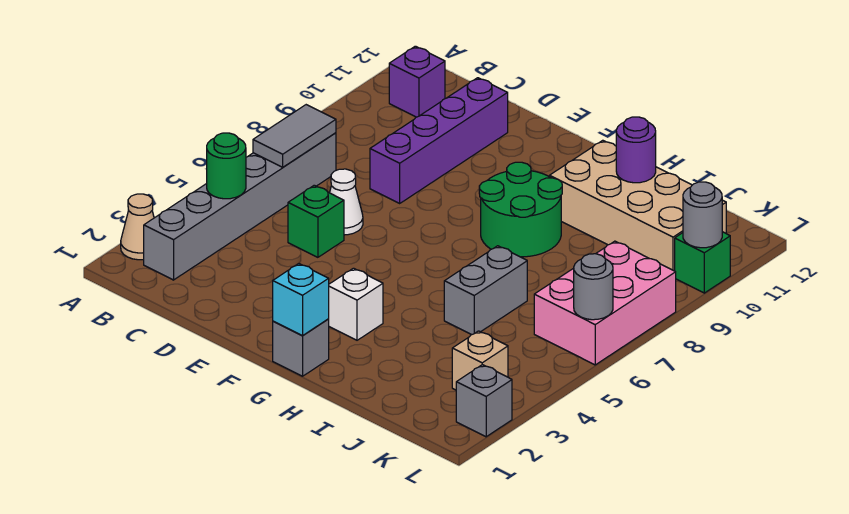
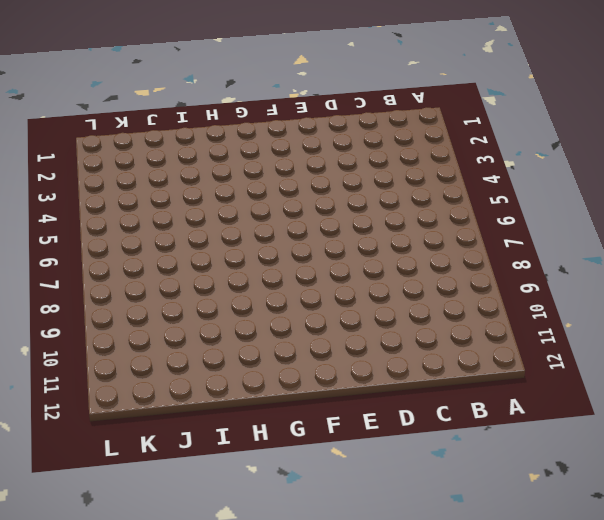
none -> tan 1x1 cone [121,194,154,260]
none -> grey 1x6 brick [144,133,336,280]
none -> purple 1x1 brick [389,46,445,117]

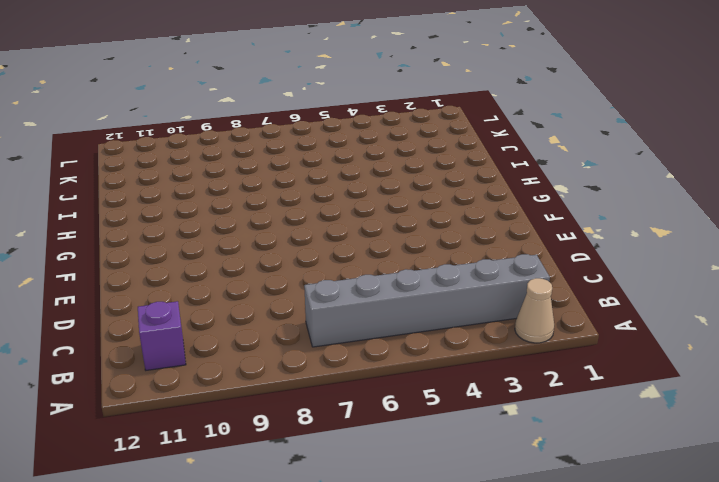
none -> green 1x1 brick [288,185,344,257]
none -> white 1x1 cone [330,169,363,235]
none -> purple 1x4 brick [370,78,508,203]

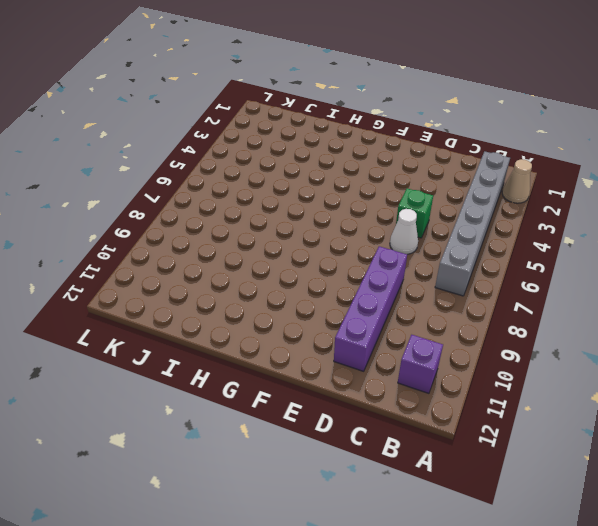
none -> grey 1x1 brick [273,319,329,376]
none -> white 1x1 brick [329,268,383,340]
none -> green 2x2 round brick [479,162,562,257]

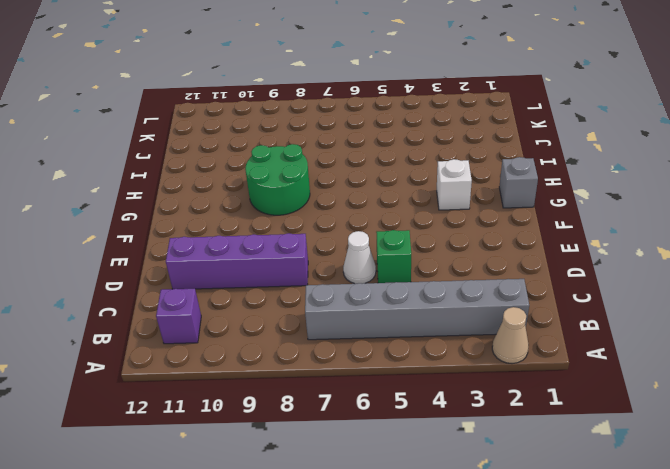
none -> tan 2x4 brick [550,140,726,271]
none -> grey 1x2 brick [444,246,527,335]
none -> tan 1x1 brick [452,331,508,390]

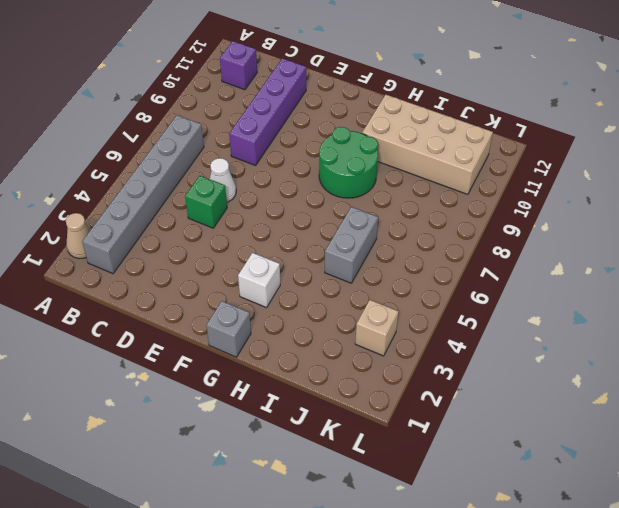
none -> pink 2x3 brick [534,241,676,365]
none -> grey 1x1 brick [456,365,512,437]
none -> green 1x1 brick [675,232,730,293]

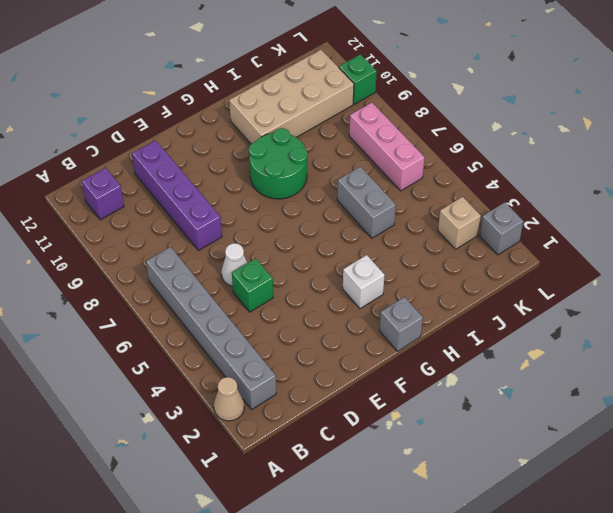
pink 1x3 brick [349,103,425,191] -> pink 2x3 brick [534,241,676,365]
none -> green 1x1 round brick [207,133,246,199]
none -> grey 1x2 tile [253,105,336,167]
none -> cyan 1x1 brick [273,264,329,336]

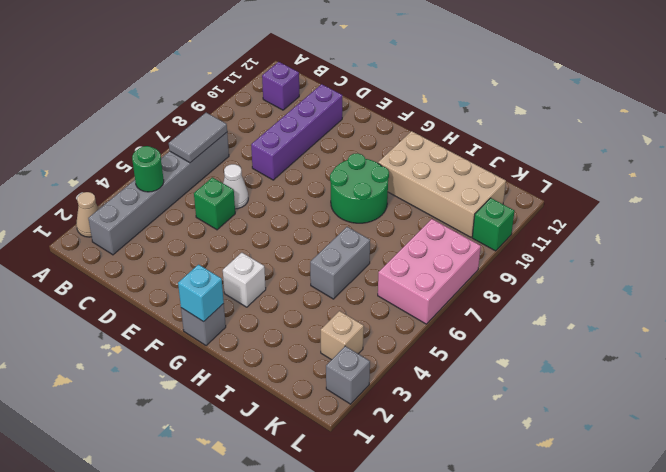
none -> purple 1x1 round brick [616,117,656,183]
none -> grey 1x1 round brick [574,254,613,320]
none -> grey 1x1 round brick [683,182,722,248]

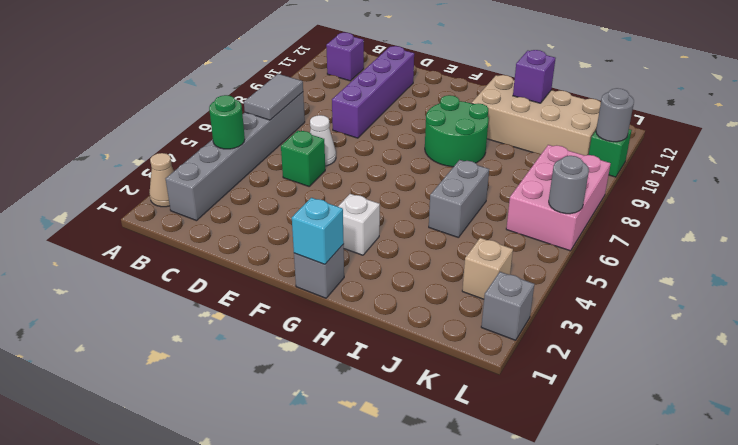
purple 1x1 brick [513,50,556,103] -> purple 1x1 round brick [616,117,656,183]

